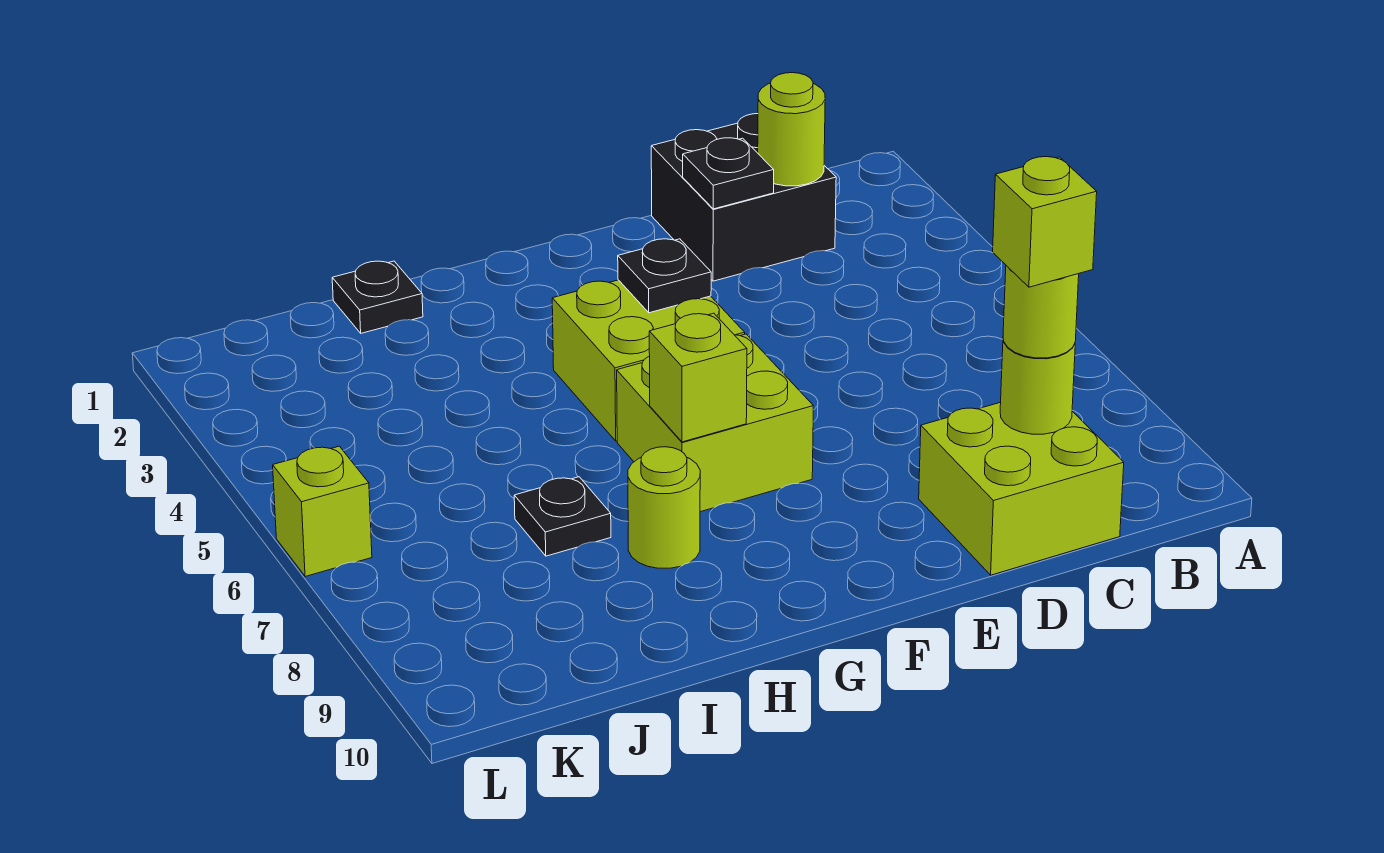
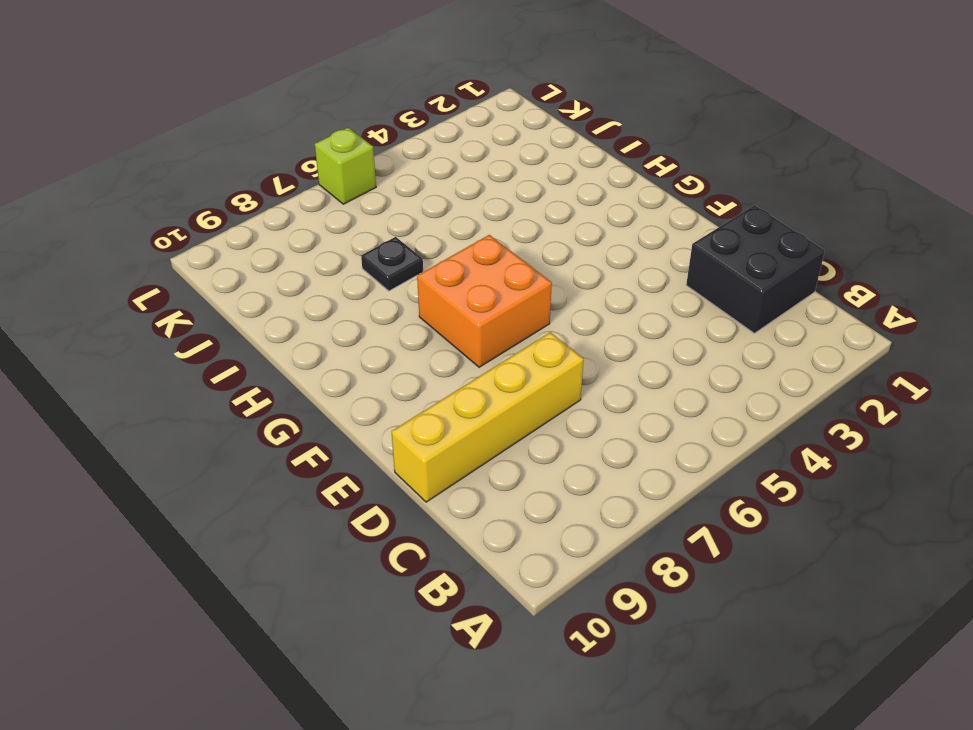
yellow 1x4 brick [392,332,584,502] -> lime 2x2 brick [919,402,1124,575]
orange 2x2 brick [417,235,552,367] -> lime 2x2 brick [617,334,813,512]
none -> lime 2x2 brick [552,280,745,441]
none -> lime 1x1 round brick [628,447,700,568]
none -> black 1x1 plate [332,261,423,333]

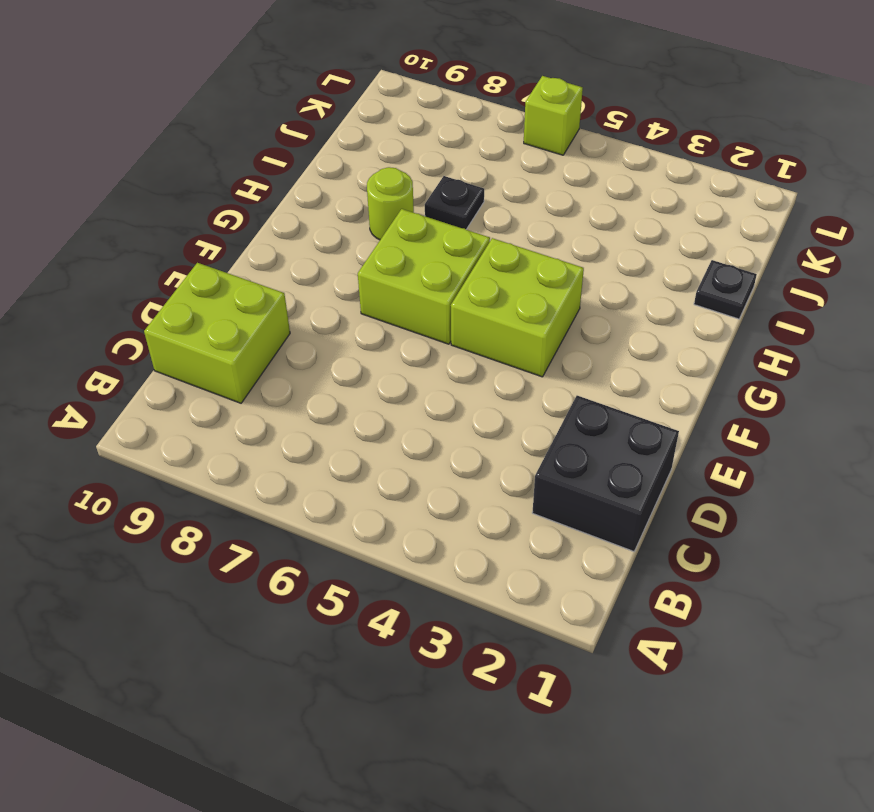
none -> lime 1x1 round brick [758,73,825,186]
none -> lime 1x1 round brick [1000,340,1075,434]
none -> black 1x1 plate [683,138,774,209]

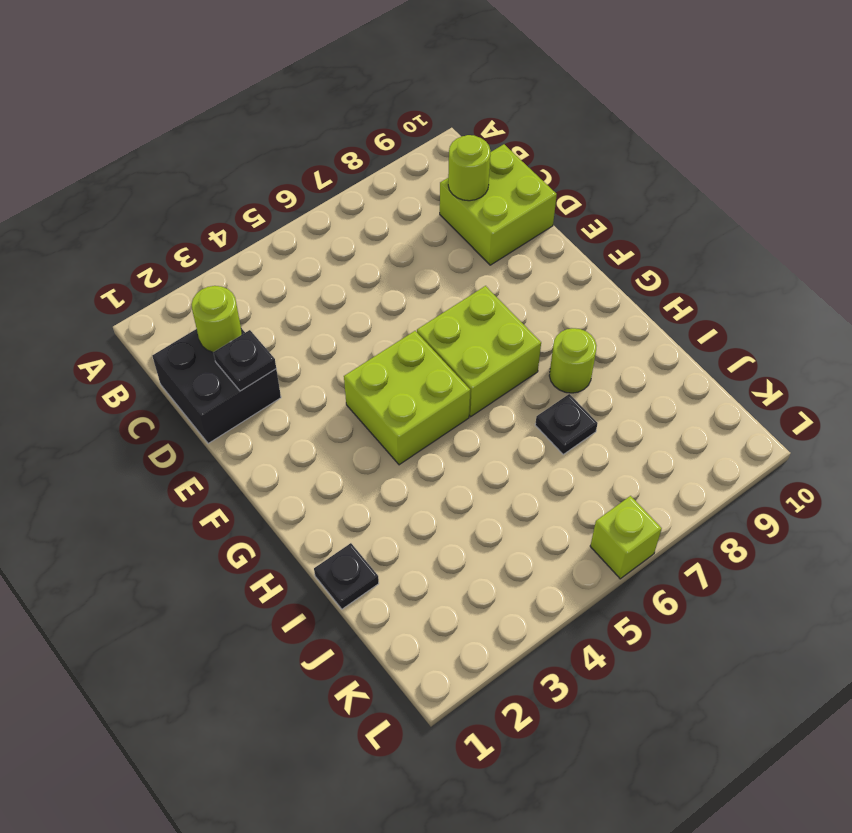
none -> black 1x1 plate [618,239,711,313]
none -> lime 1x1 brick [649,313,747,442]
none -> lime 1x1 round brick [1003,266,1079,358]

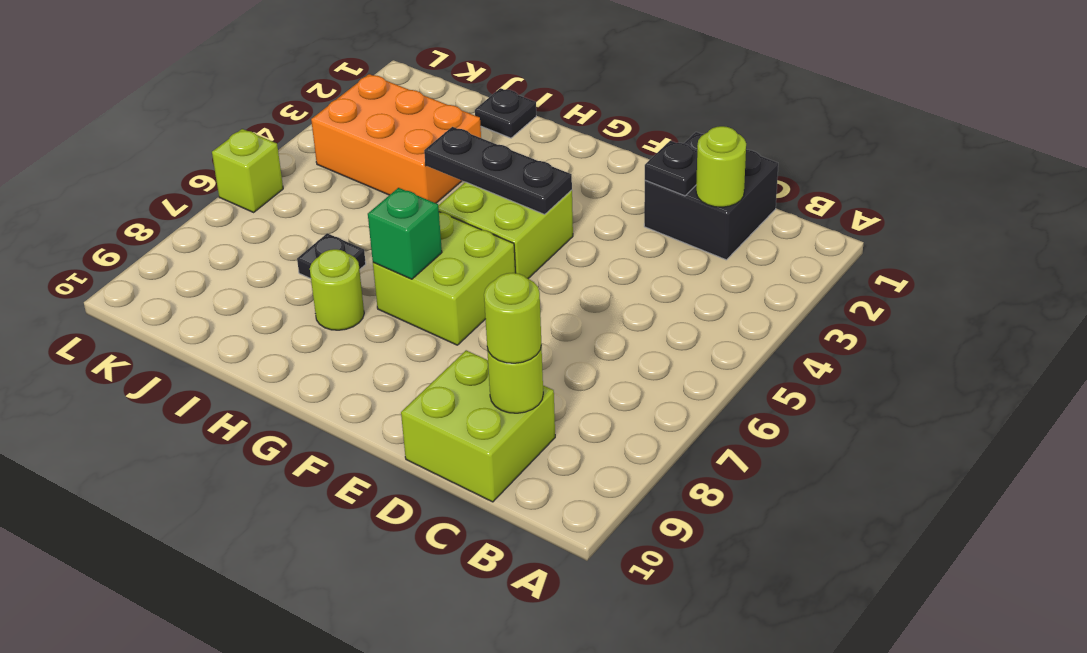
black 1x3 plate [424,127,572,214] -> black 1x1 plate [618,239,711,313]
green 1x1 brick [368,188,442,279] -> lime 1x1 brick [649,313,747,442]
orange 2x3 brick [311,74,481,203] -> none
none -> lime 1x1 brick [993,157,1097,287]

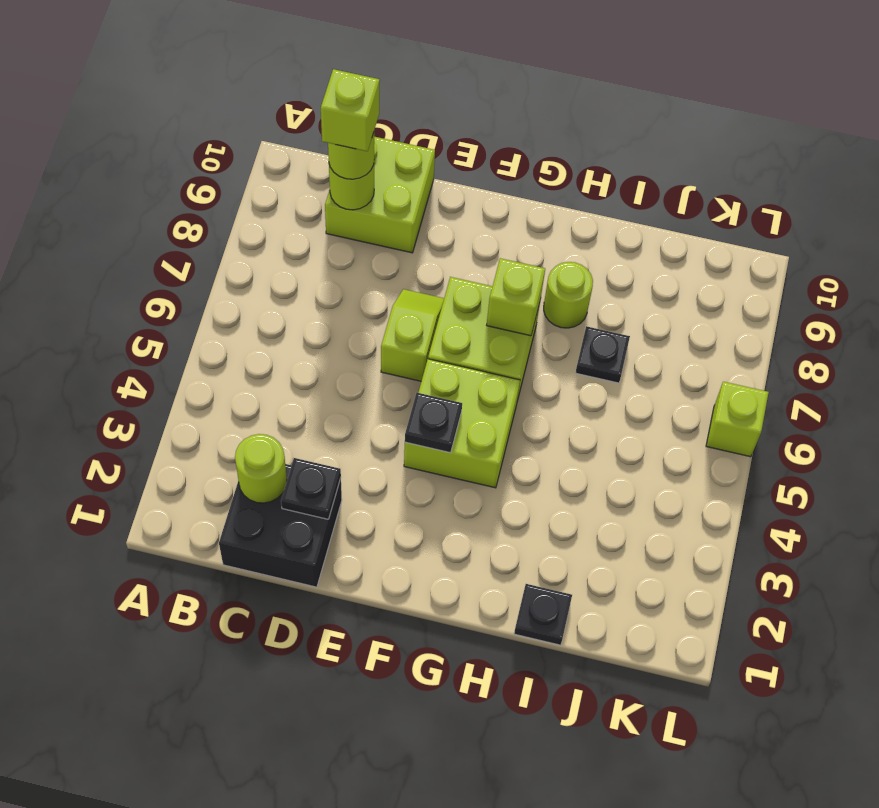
lime 1x2 slope [381,289,444,381] -> none

